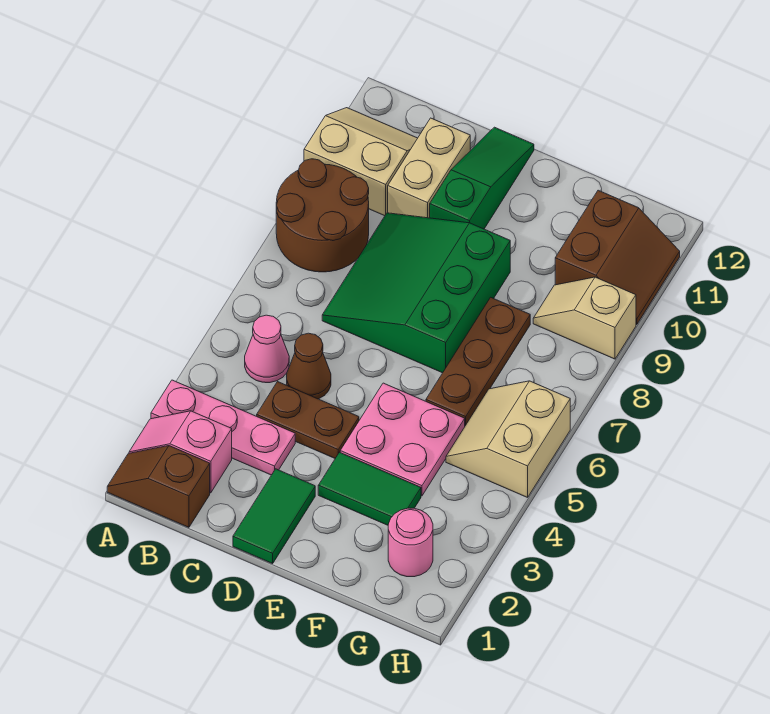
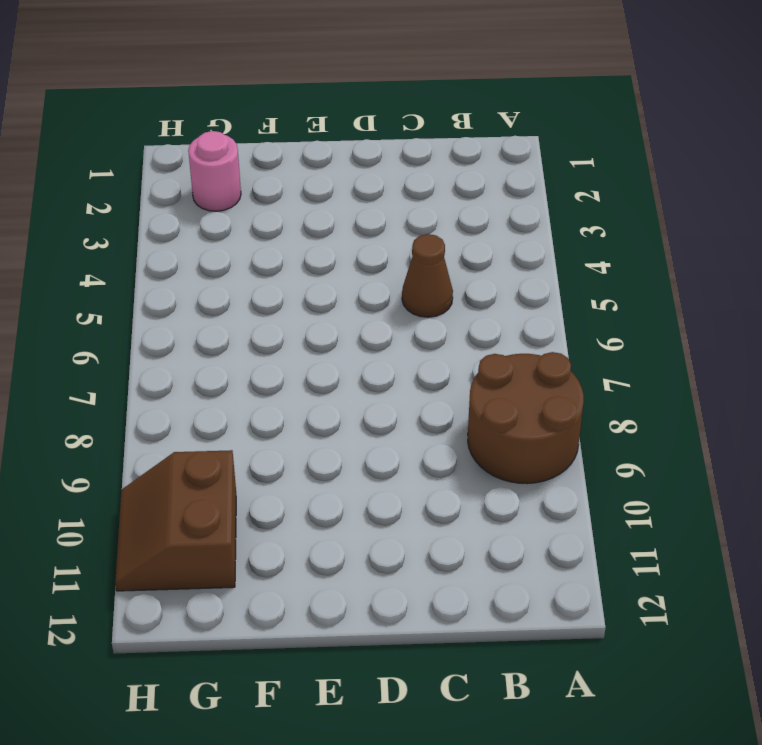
none -> brown 1x2 slope [107,446,210,527]
none -> pink 1x2 slope [129,411,232,493]
none -> pink 1x3 plate [151,380,295,475]

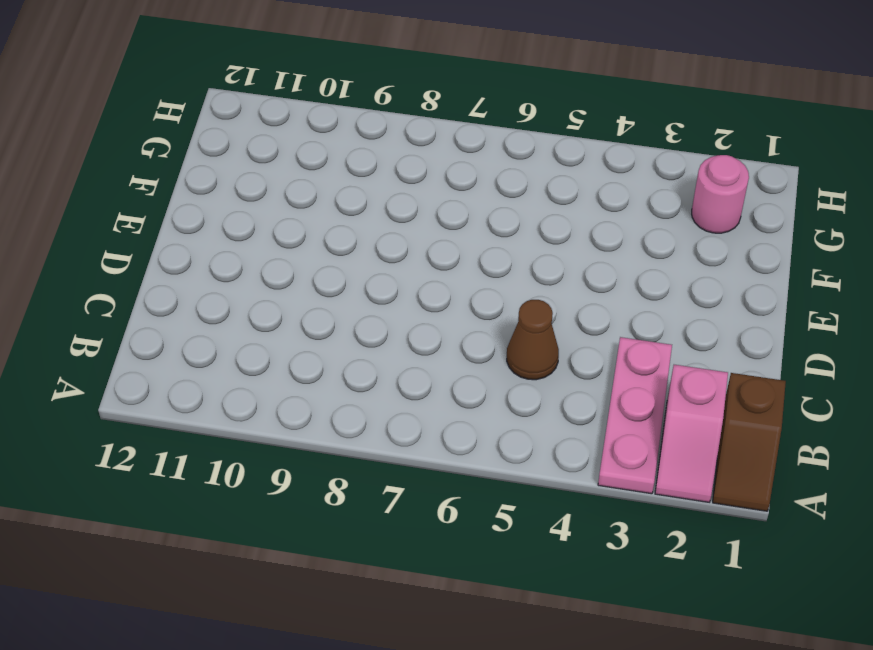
none -> brown 2x2 round brick [276,159,369,272]
none -> tan 2x2 slope [304,108,418,216]
none -> pink 1x1 cone [245,315,289,383]

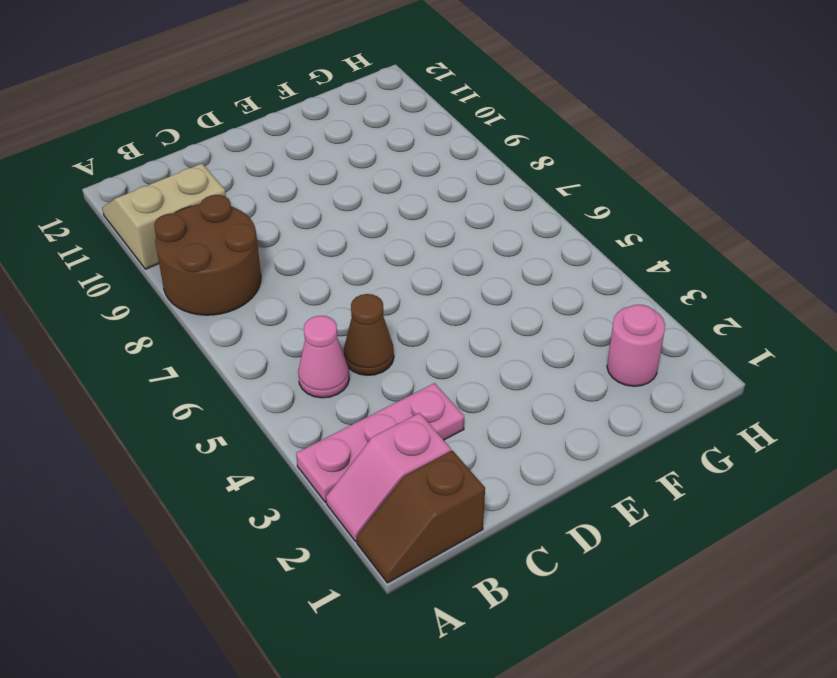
none -> brown 1x2 plate [257,382,359,458]
none -> green 3x3 slope [322,213,510,373]
none -> tan 1x2 brick [388,118,470,218]

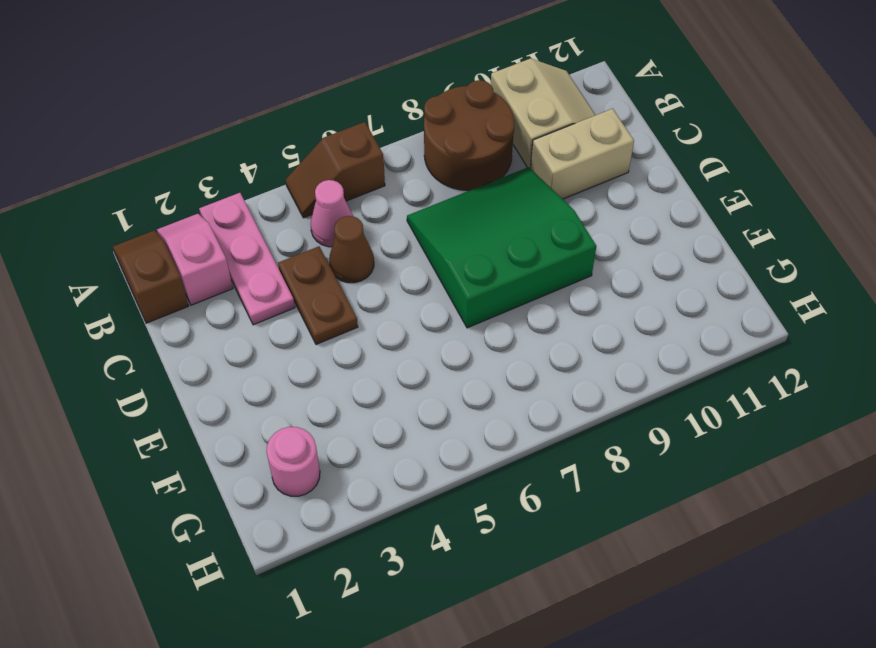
brown 1x2 slope [286,122,385,218] -> none
none -> green 1x2 tile [233,469,315,564]
none -> green 1x3 slope [430,127,534,229]
none -> green 1x2 tile [318,452,421,525]

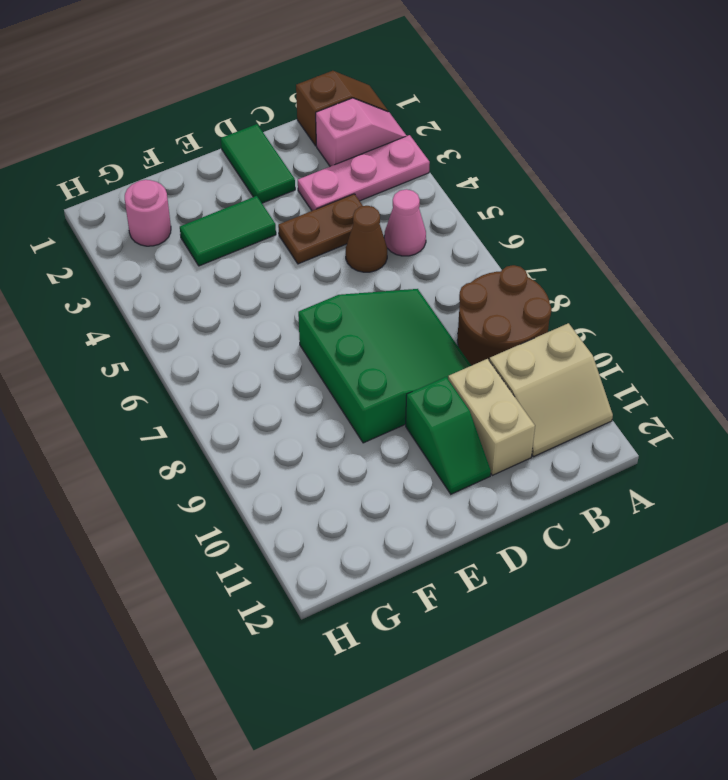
green 1x2 slope [406,377,491,494] -> green 1x3 slope [430,127,534,229]
none -> pink 2x2 plate [340,383,465,496]
none -> brown 1x3 plate [426,297,530,426]
none -> tan 2x2 slope [446,381,570,497]

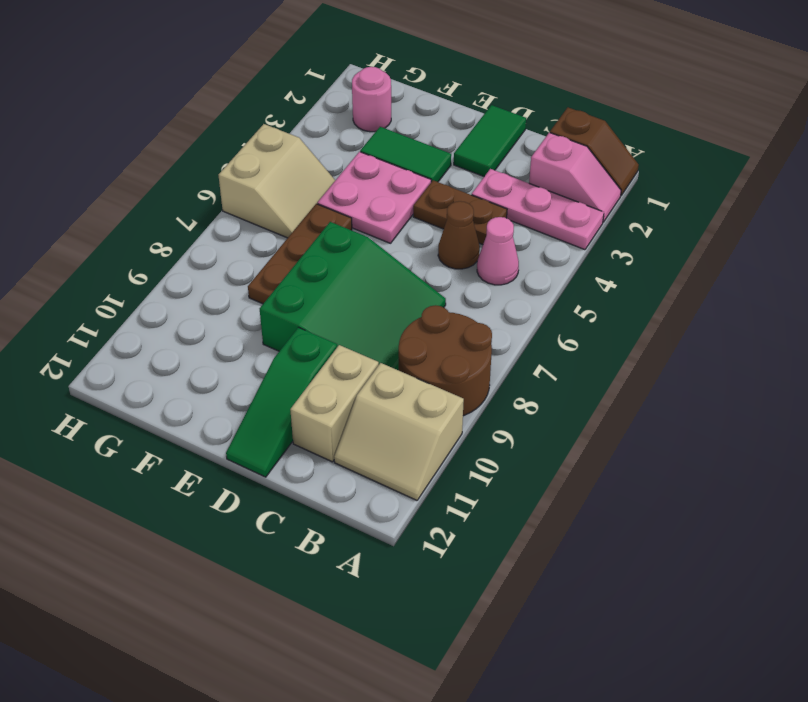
none -> tan 1x2 slope [533,277,636,359]
none -> brown 2x2 slope [555,190,680,324]

